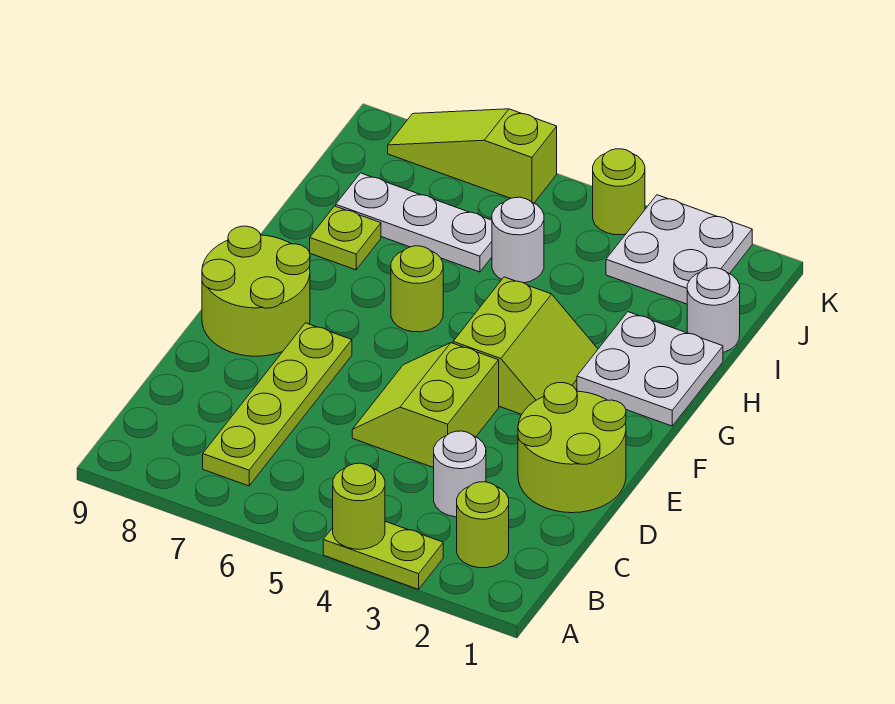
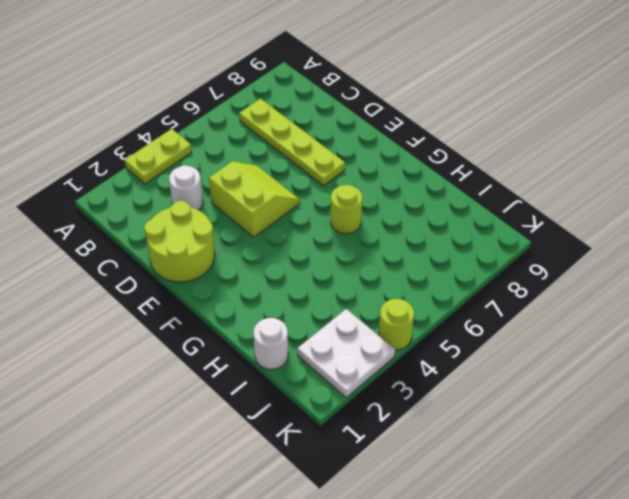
none -> lime 1x1 round brick [457,482,509,568]
none -> lime 2x2 round brick [202,226,310,356]
none -> lime 2x2 slope [453,277,598,414]

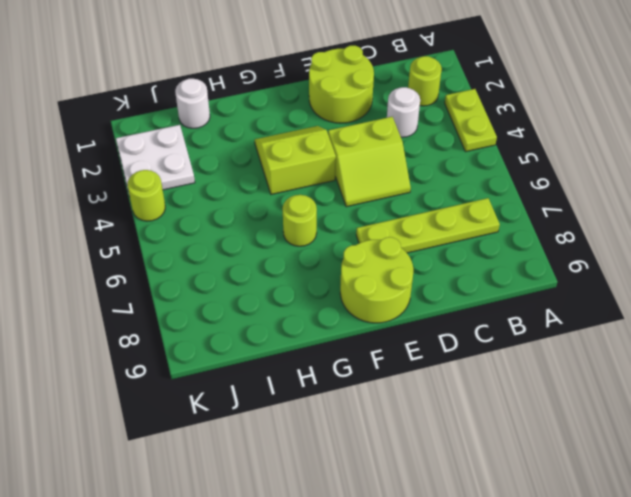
none -> white 2x2 plate [577,312,723,426]
none -> lime 1x1 plate [310,206,381,270]
none -> white 1x1 round brick [492,197,544,283]

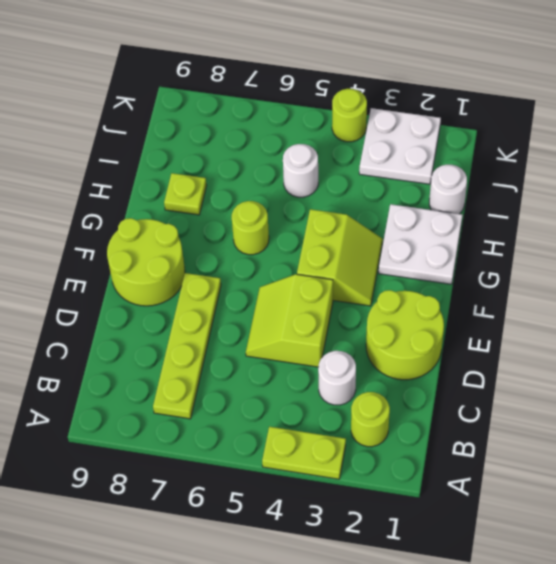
none -> white 1x3 plate [336,173,492,272]
none -> lime 1x3 slope [388,109,557,203]
none -> lime 1x1 round brick [333,463,385,549]

